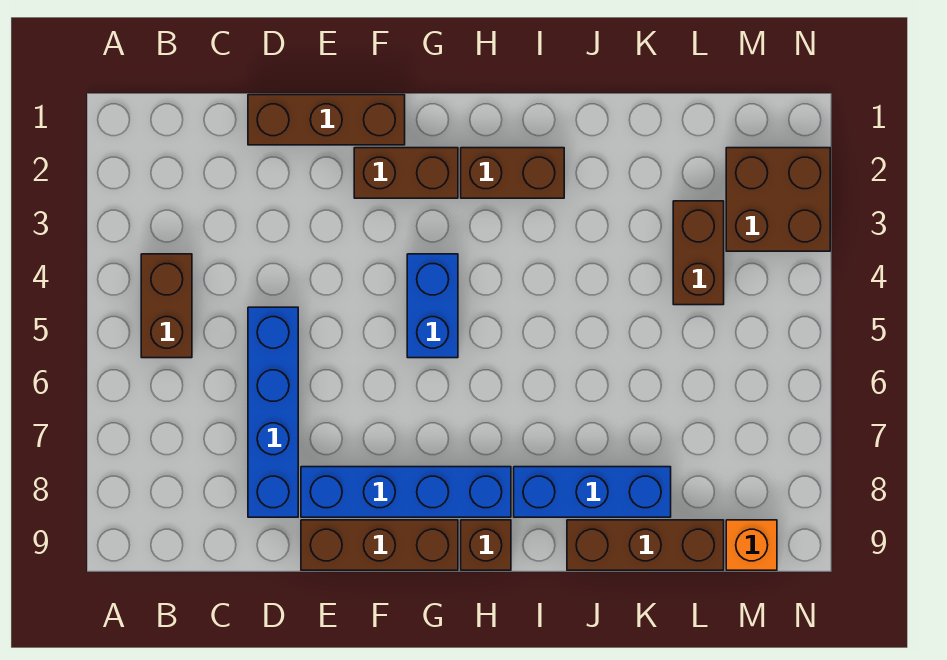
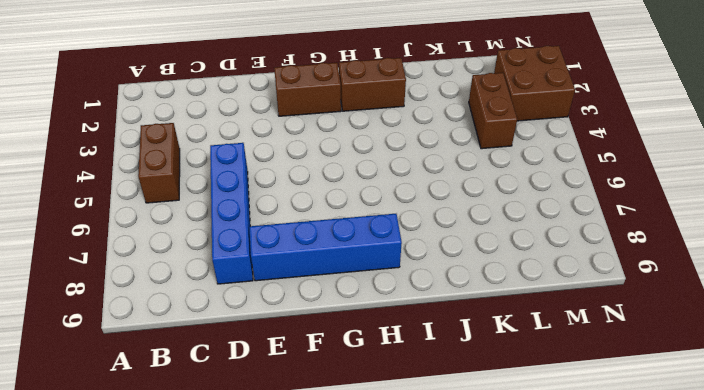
none -> brown 1x3 brick [248,95,405,145]
none -> brown 1x3 brick [301,520,458,570]
none -> blue 1x2 brick [407,254,458,358]

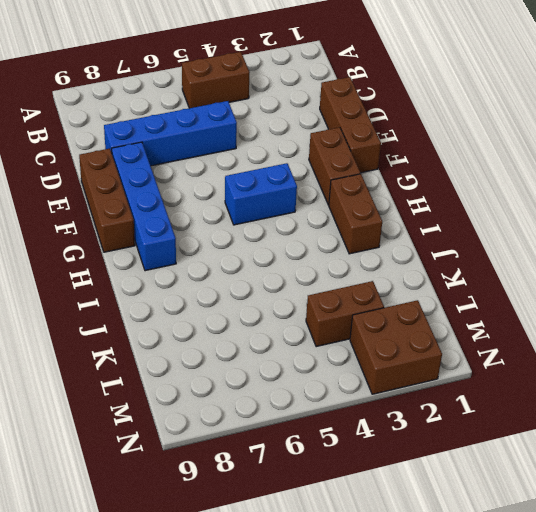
none -> brown 1x1 brick [461,520,511,570]
none -> blue 1x3 brick [514,467,671,517]
none -> brown 1x3 brick [567,520,724,570]

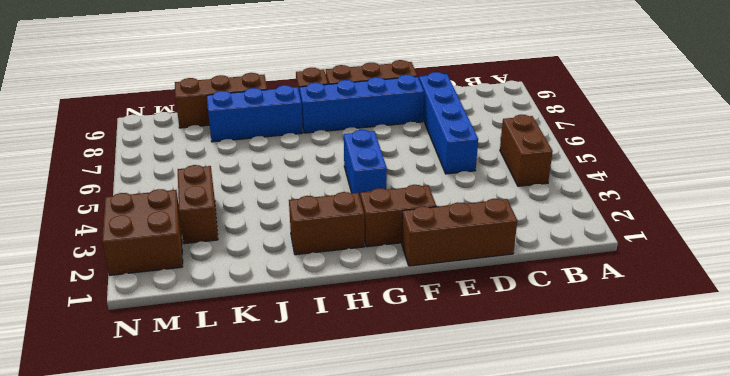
none -> orange 1x1 brick [726,520,777,570]

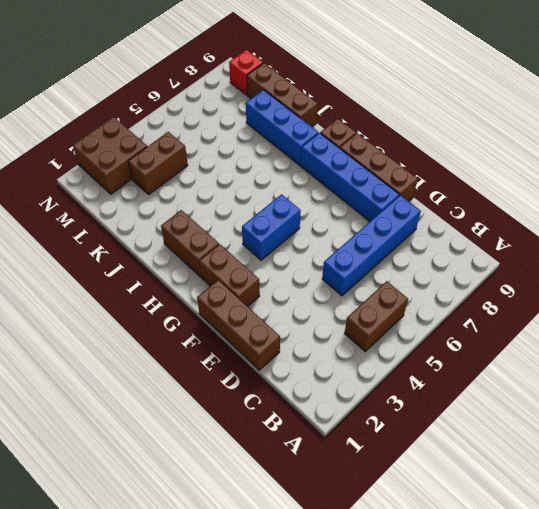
red 1x1 brick [229,50,263,95] -> orange 1x1 brick [726,520,777,570]

